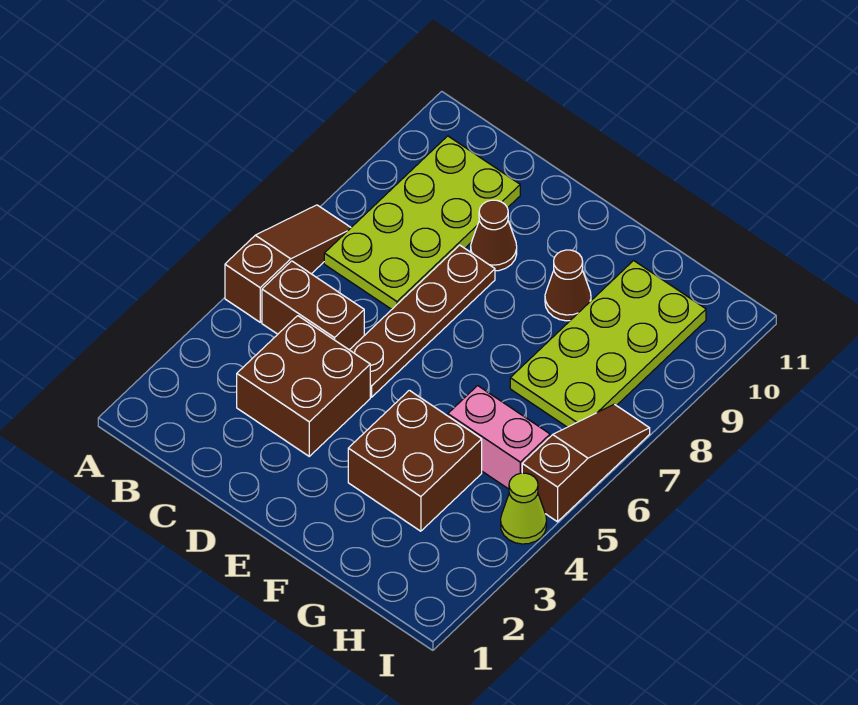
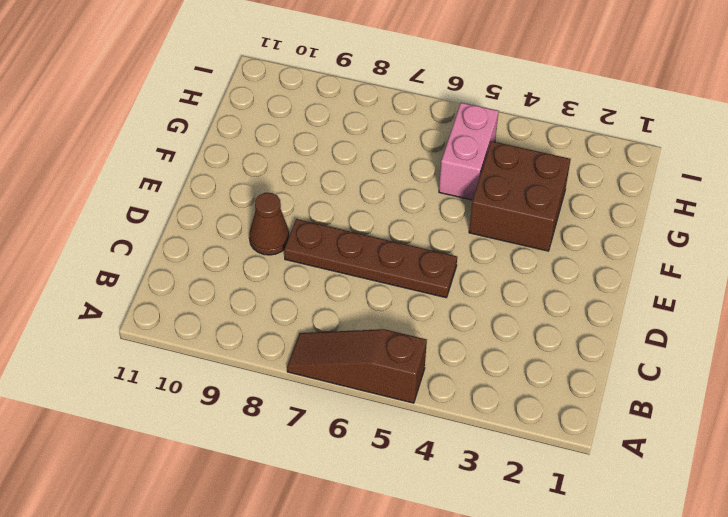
none -> brown 1x2 brick [262,261,364,350]
none -> lime 2x4 plate [324,136,520,309]
none -> brown 2x2 brick [237,316,370,456]

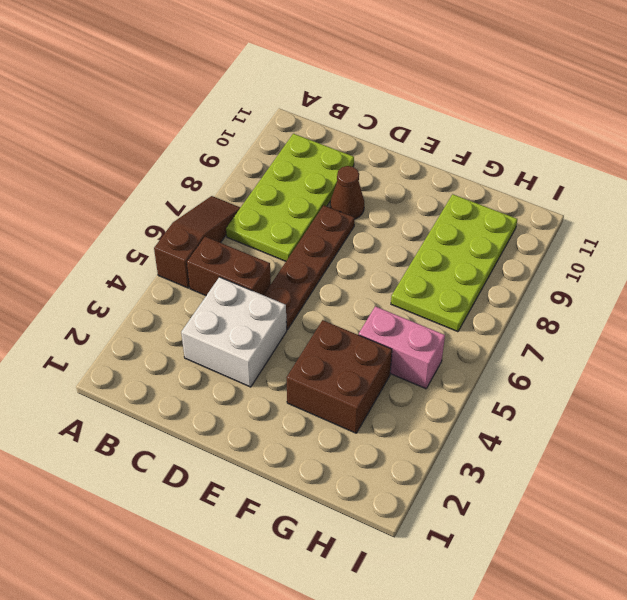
white 2x2 brick [181,277,287,387] -> brown 2x2 brick [237,316,370,456]
none -> brown 1x1 cone [545,250,591,321]
none -> lime 1x1 cone [501,473,547,544]
none -> brown 1x3 slope [522,404,650,522]

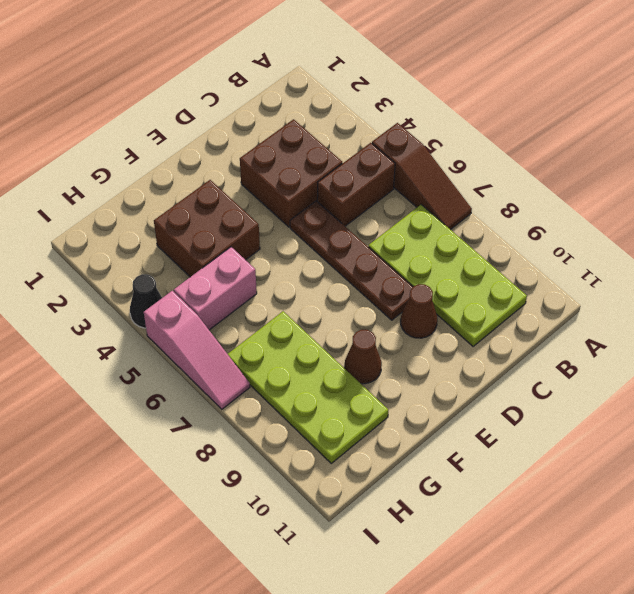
black 1x1 cone [130,274,162,328] -> lime 1x1 cone [501,473,547,544]
pink 1x3 slope [144,291,250,409] -> brown 1x3 slope [522,404,650,522]

